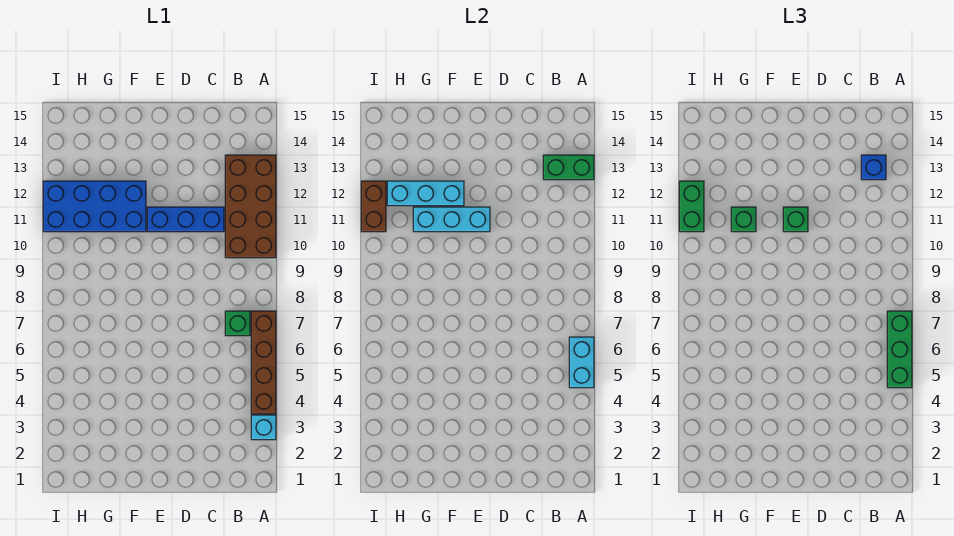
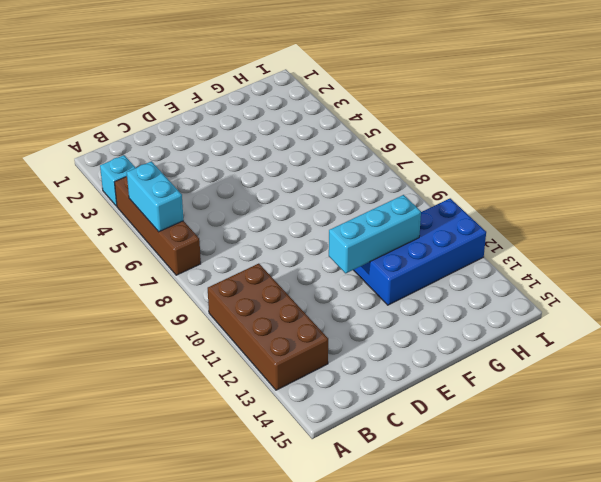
none -> green 1x1 brick [225,311,250,336]
none -> blue 1x3 brick [147,207,224,232]
none -> green 1x2 brick [543,155,594,180]

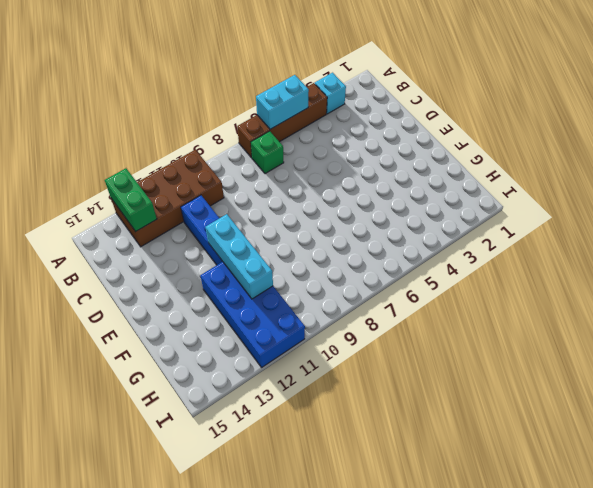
none -> cyan 1x3 brick [387,181,464,206]
none -> brown 1x2 brick [361,181,386,232]
none -> green 1x3 brick [887,311,912,388]

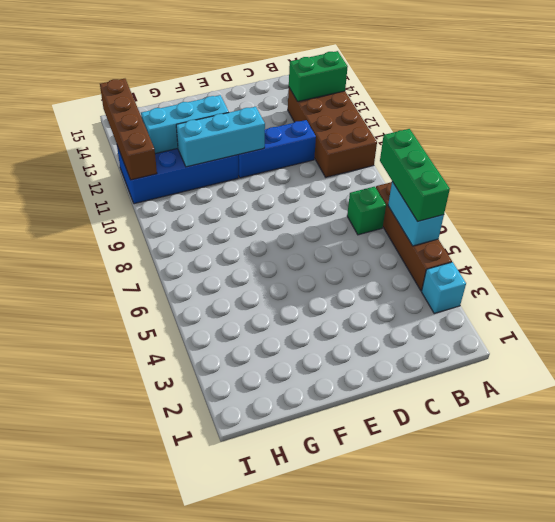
brown 1x4 brick [100,79,157,180] -> brown 1x2 brick [361,181,386,232]
none -> blue 1x1 brick [861,155,886,180]
none -> green 1x1 brick [783,207,808,232]
none -> green 1x1 brick [731,207,756,232]

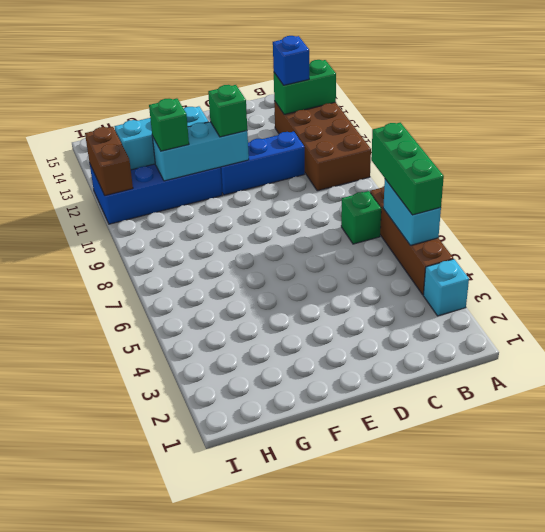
none -> green 1x2 brick [679,181,704,232]

